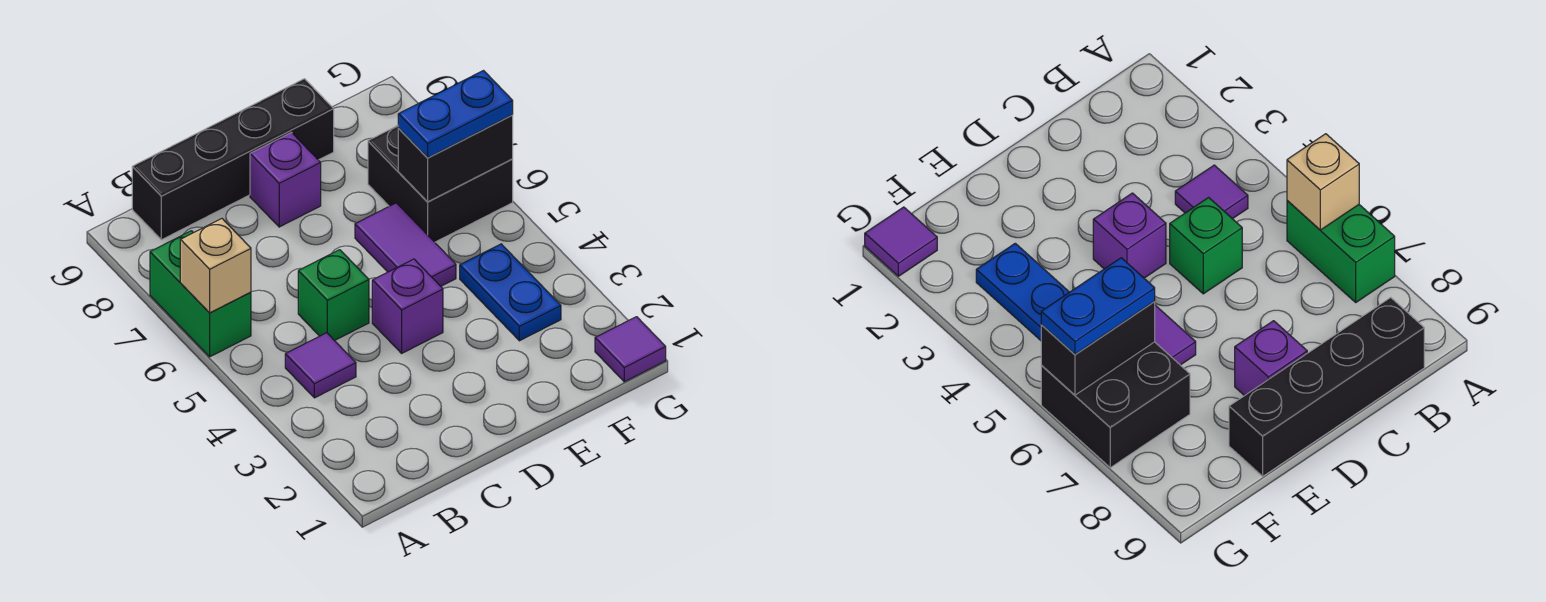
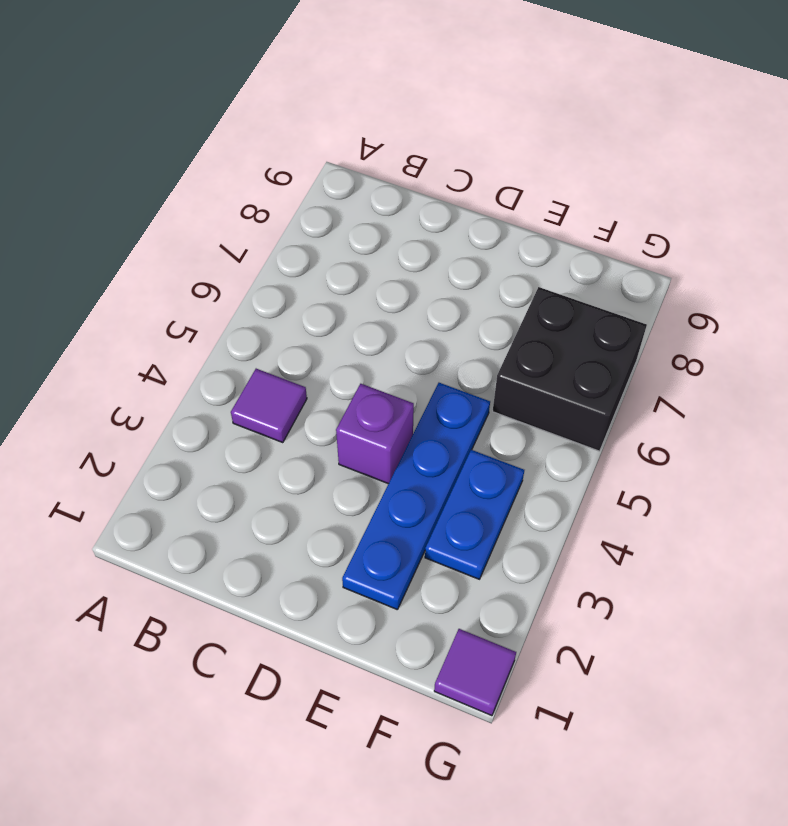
blue 1x4 plate [342,383,490,610] -> purple 1x2 tile [355,203,456,286]
none -> green 1x2 brick [150,231,251,357]
none -> black 1x4 brick [132,79,334,240]
none -> green 1x1 brick [298,250,369,341]

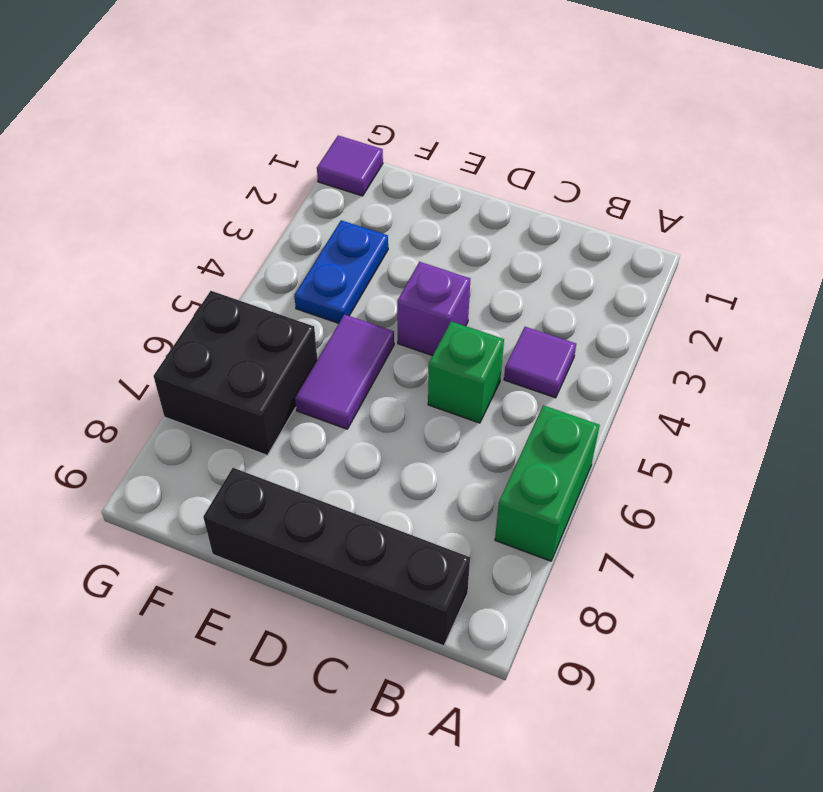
none -> purple 1x1 brick [250,133,321,227]
none -> tan 1x1 brick [180,219,251,313]
none -> black 1x2 brick [398,115,513,202]

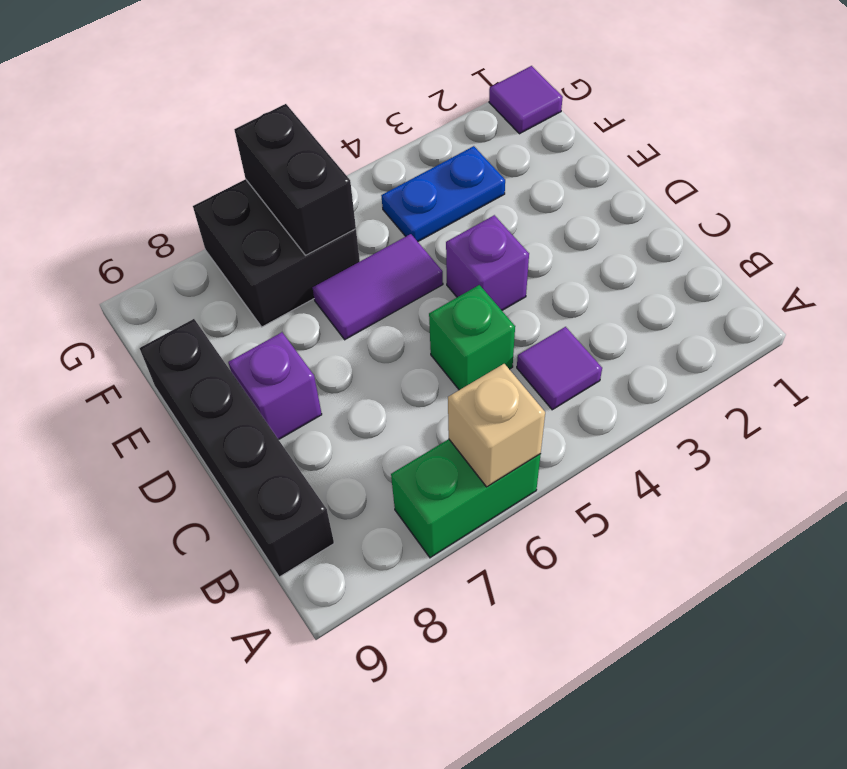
none -> blue 1x2 plate [398,71,513,158]

